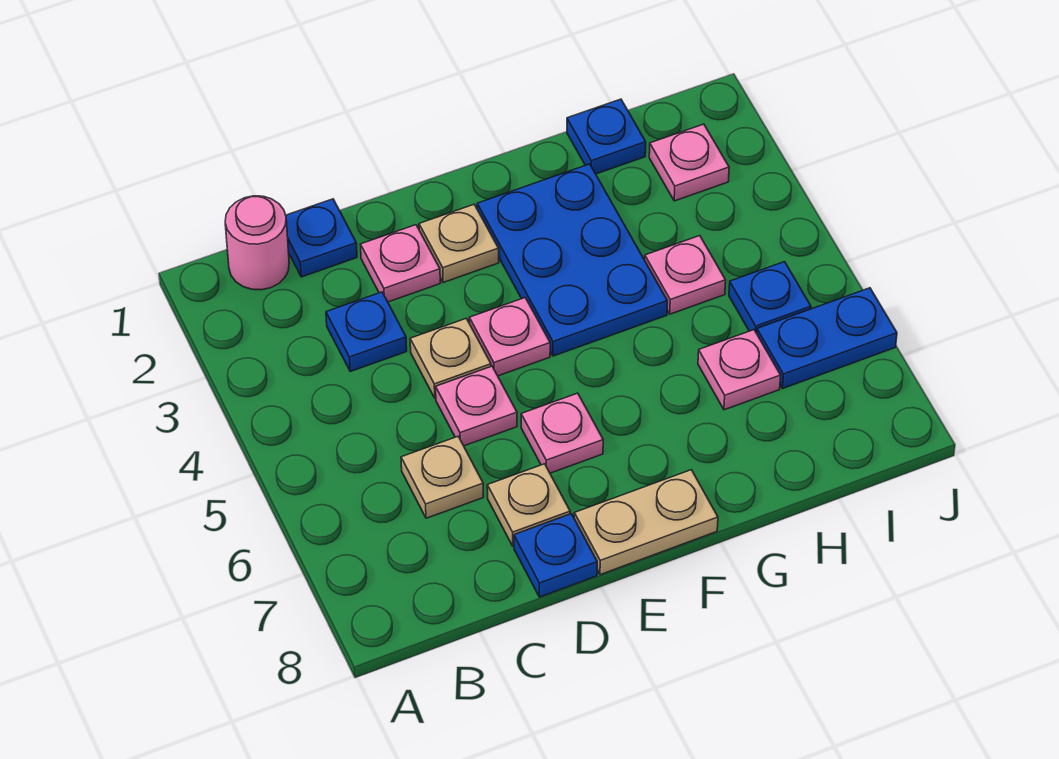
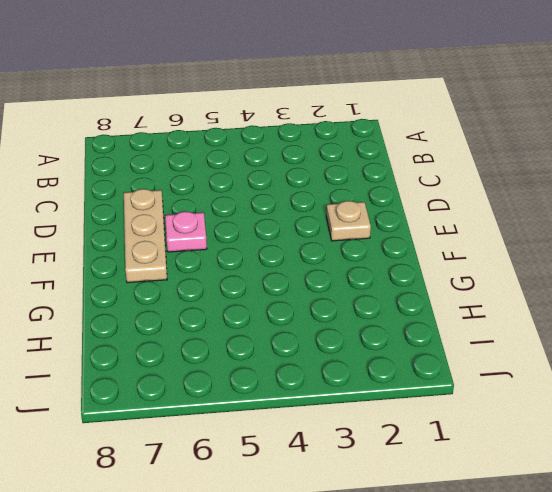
tan 1x3 plate [124,189,167,283] -> tan 1x1 plate [487,464,570,546]
none -> pink 1x1 round brick [225,196,289,290]
none -> blue 1x1 plate [286,199,357,277]
none -> blue 1x1 plate [326,292,407,371]

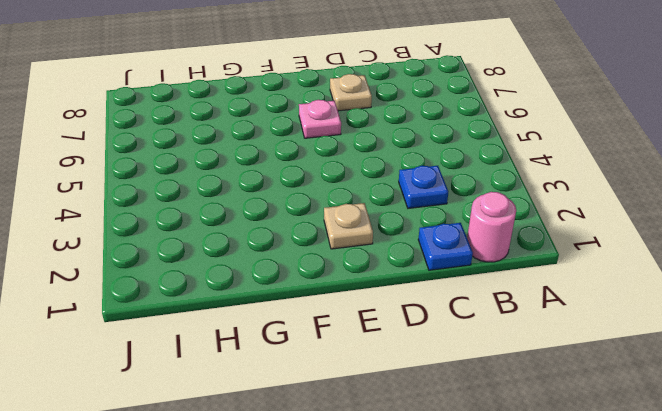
none -> tan 1x1 plate [401,437,483,518]
none -> pink 1x1 plate [361,225,440,302]
none -> tan 1x1 plate [410,318,491,398]

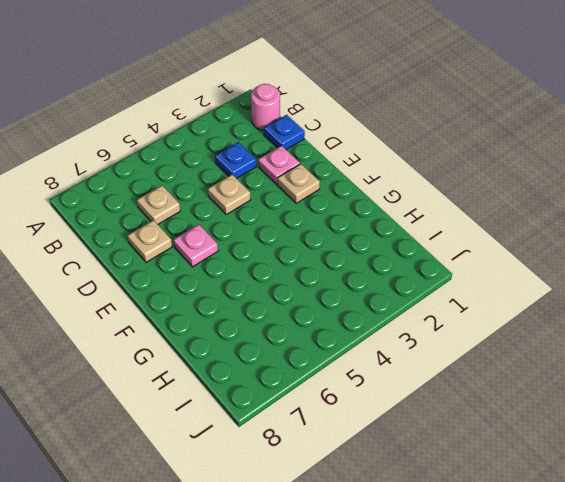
none -> pink 1x1 plate [436,366,517,446]
none -> blue 1x1 plate [514,514,597,597]
none -> pink 1x1 plate [469,298,550,376]

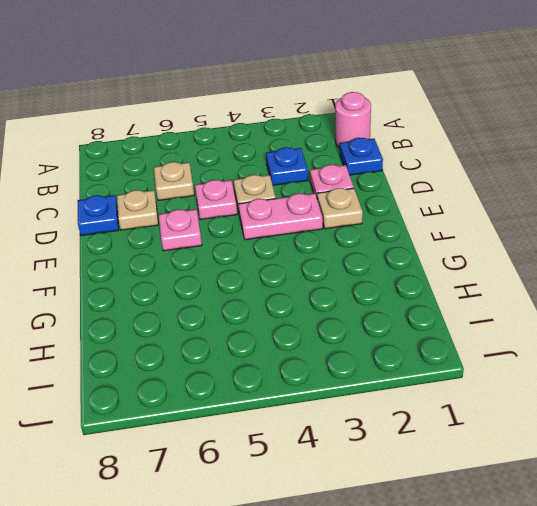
pink 1x2 plate [238,193,323,240] -> pink 1x1 plate [469,298,550,376]
none -> tan 1x2 plate [574,470,718,575]
none -> blue 2x3 plate [477,164,667,356]
none -> blue 1x1 plate [567,99,646,174]

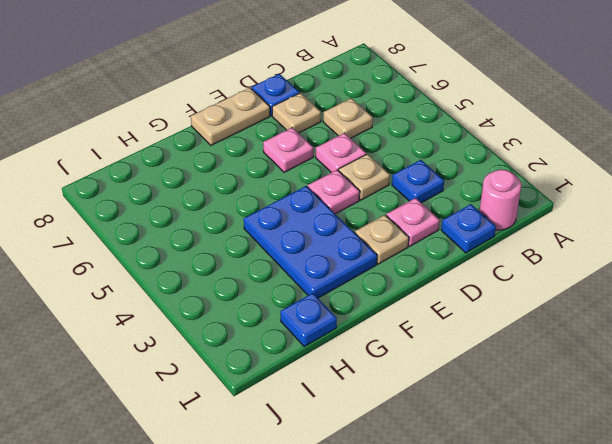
none -> pink 1x1 plate [645,236,726,314]
none -> pink 1x1 plate [698,330,781,410]
none -> pink 1x1 plate [649,124,729,201]

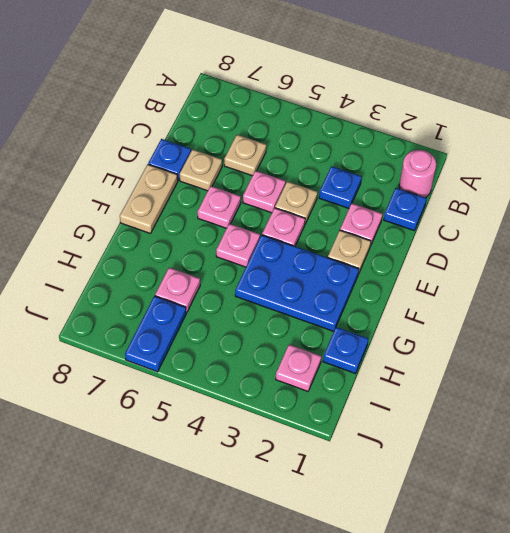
pink 1x1 plate [216,224,260,267] -> pink 1x1 plate moved to [645,236,726,314]
none -> blue 1x1 plate [729,262,811,333]

